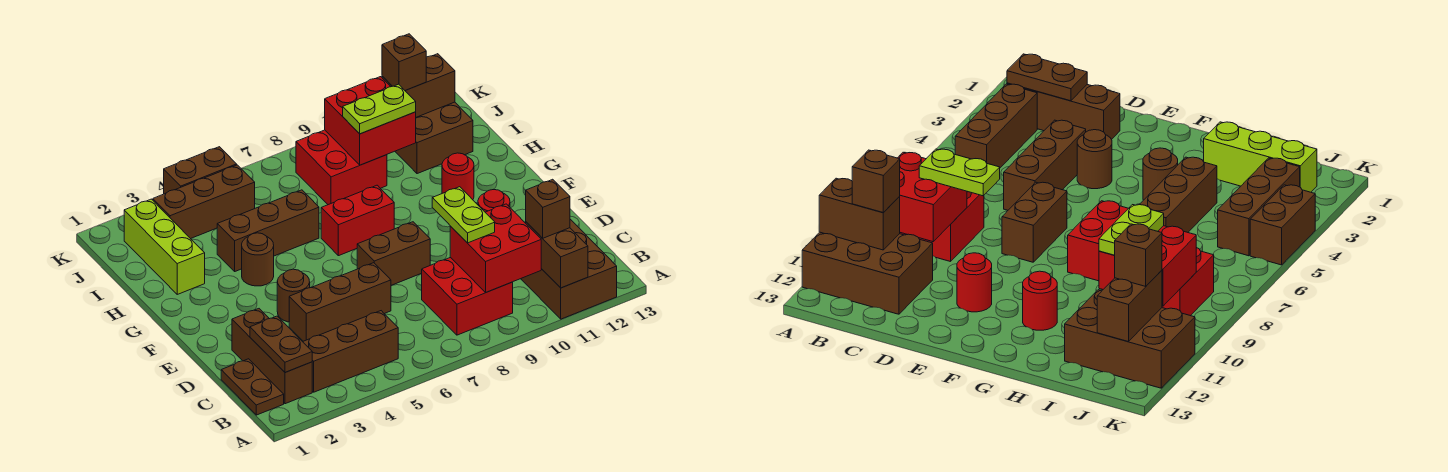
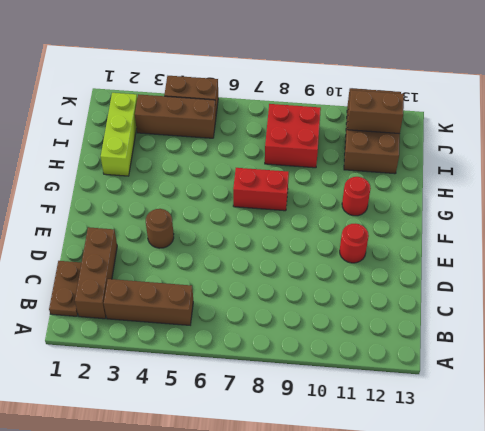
none -> brown 2x3 brick [521,219,617,319]
none -> red 2x2 brick [422,257,513,335]
none -> brown 1x3 brick [289,263,391,341]

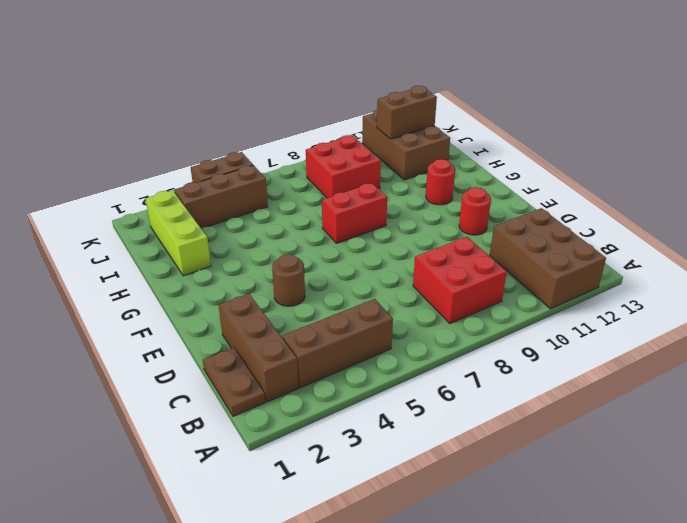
none -> brown 1x3 brick [289,263,391,341]
none -> brown 1x2 brick [357,222,430,285]
none -> brown 1x1 round brick [242,233,274,286]

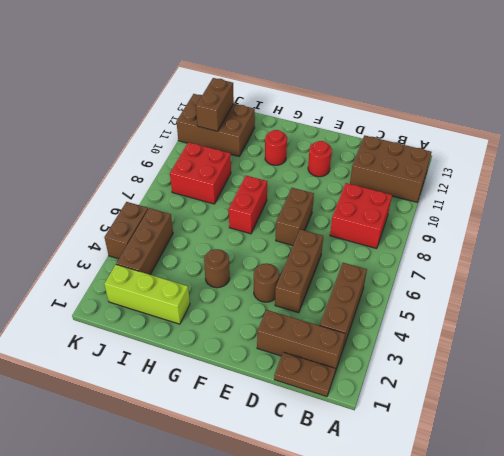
none -> brown 1x3 brick [217,190,319,271]
none -> brown 1x2 brick [526,222,588,288]
none -> brown 1x2 plate [250,316,312,372]

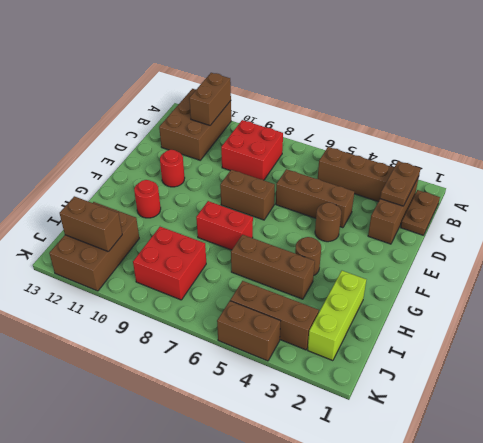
none -> red 2x2 brick [450,204,541,293]
none -> red 2x2 brick [325,77,416,165]
none -> brown 1x1 brick [526,179,570,238]

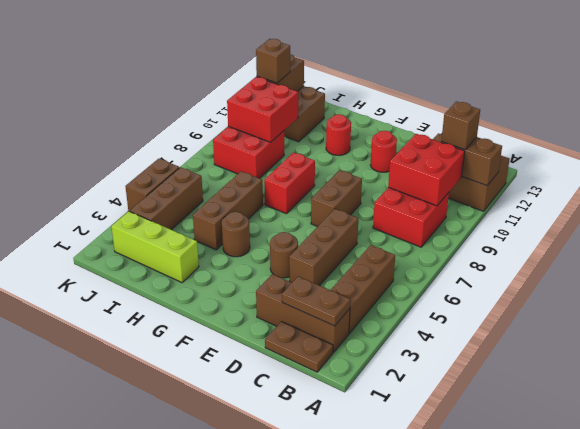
none -> lime 1x2 plate [432,187,495,243]
none -> lime 1x2 plate [343,84,416,134]

